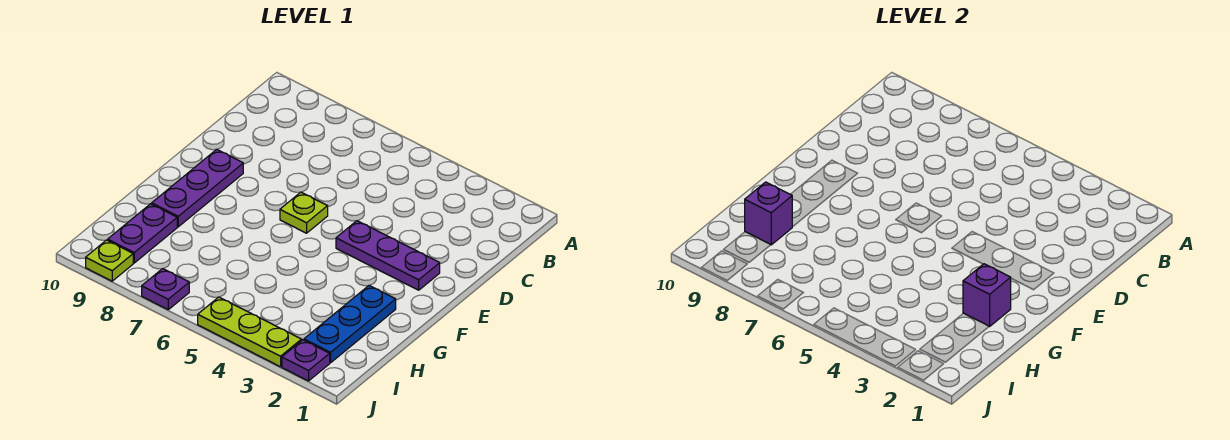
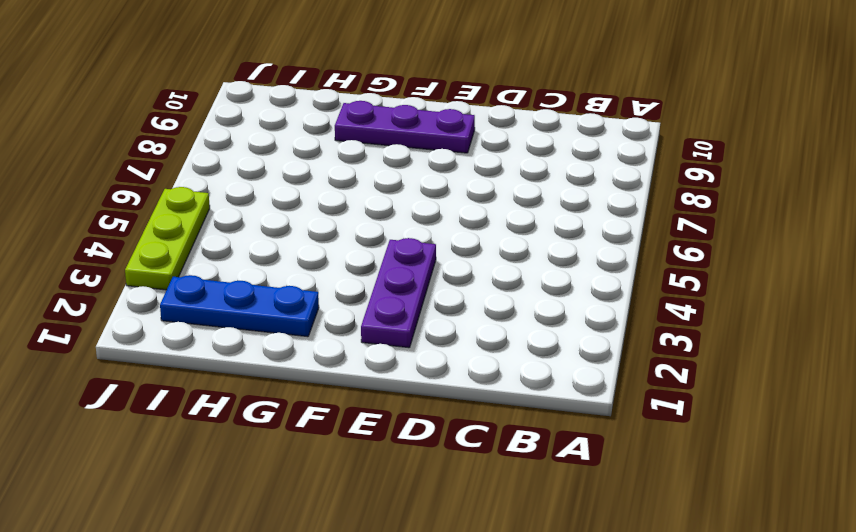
none -> lime 1x1 plate [280,192,328,233]
none -> purple 1x2 plate [108,204,177,263]

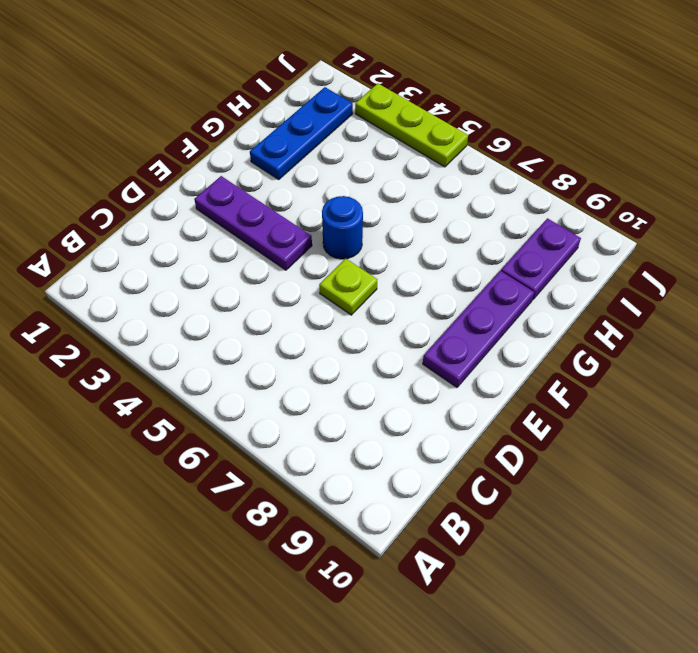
blue 1x1 round brick [322,196,363,259] -> none
none -> purple 1x1 plate [282,340,330,381]
none -> purple 1x1 plate [142,269,189,309]

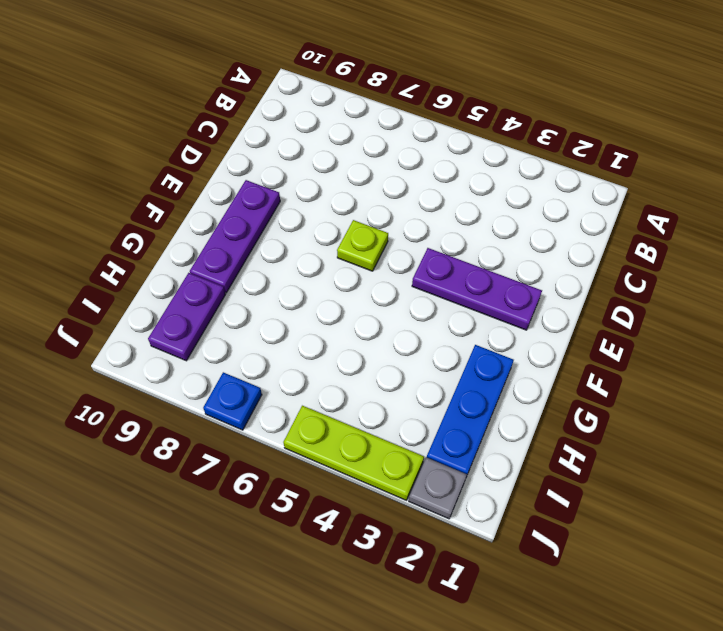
grey 1x1 plate [409,457,467,519] -> purple 1x1 plate [282,340,330,381]
blue 1x1 plate [203,372,262,430] -> purple 1x1 plate [142,269,189,309]
none -> lime 1x1 plate [86,240,133,281]
none -> purple 1x1 brick [963,264,1011,327]

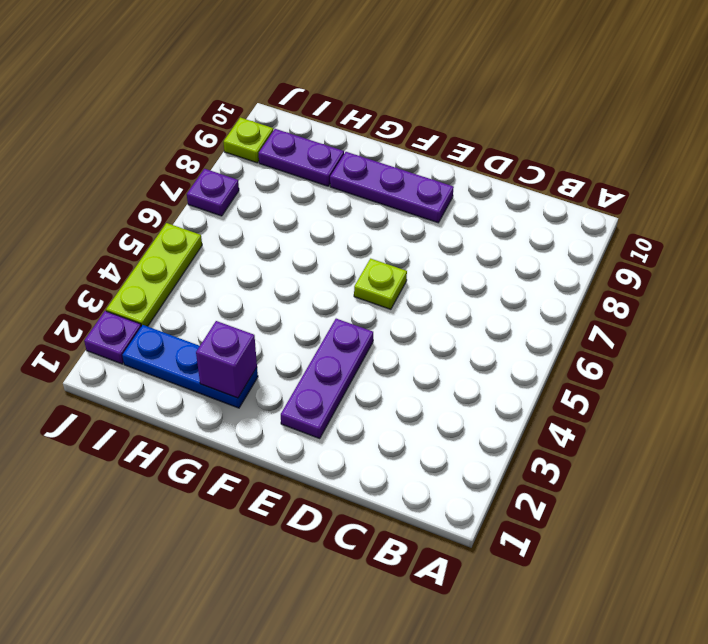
none -> purple 1x1 brick [745,182,792,245]

